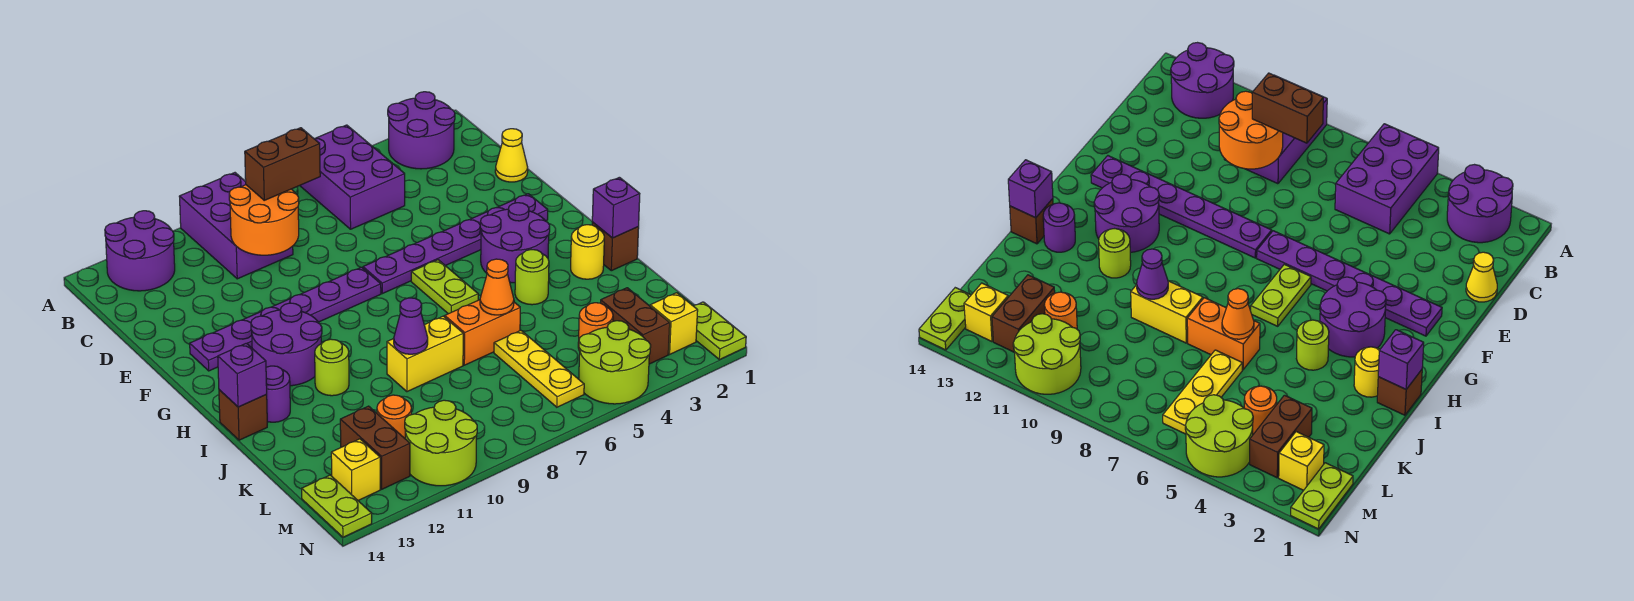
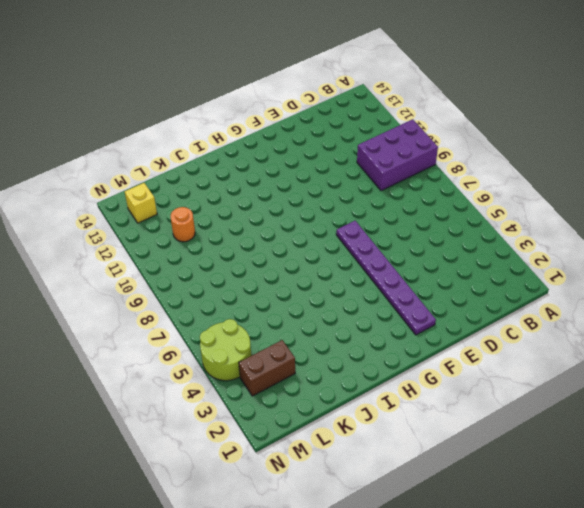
none -> purple 2x2 round brick [388,92,455,169]
none -> purple 2x3 brick [300,125,405,229]
none -> purple 2x2 round brick [105,211,175,291]
none -> yellow 1x1 cone [495,129,528,182]

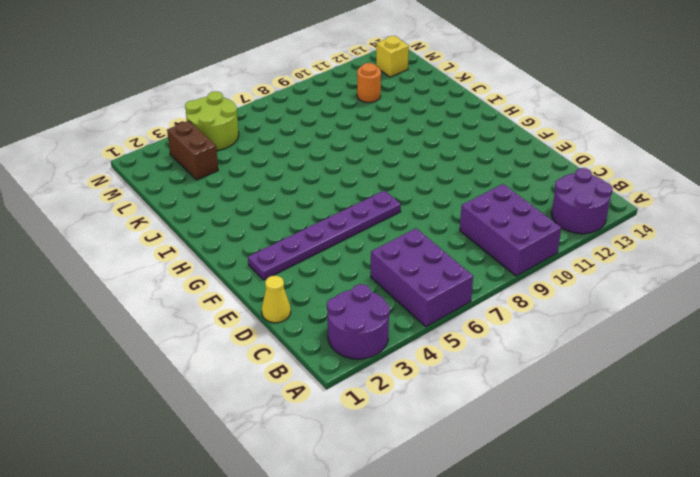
none -> purple 1x6 plate [190,267,381,371]
none -> purple 2x2 round brick [480,203,550,283]
none -> lime 1x2 plate [411,260,478,314]
none -> purple 2x2 round brick [251,303,322,386]

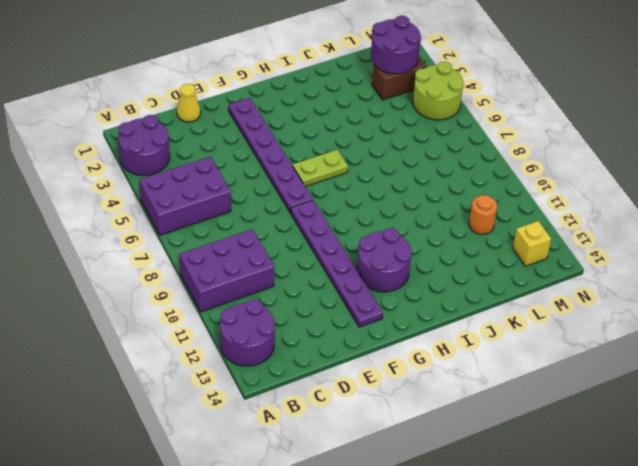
purple 2x2 round brick [371,16,421,74] -> purple 2x2 round brick moved to [480,203,550,283]
none -> brown 1x1 brick [592,222,639,271]
none -> yellow 1x1 round brick [571,225,604,279]
none -> lime 1x1 round brick [515,250,549,305]
none -> lime 1x1 round brick [315,339,349,396]

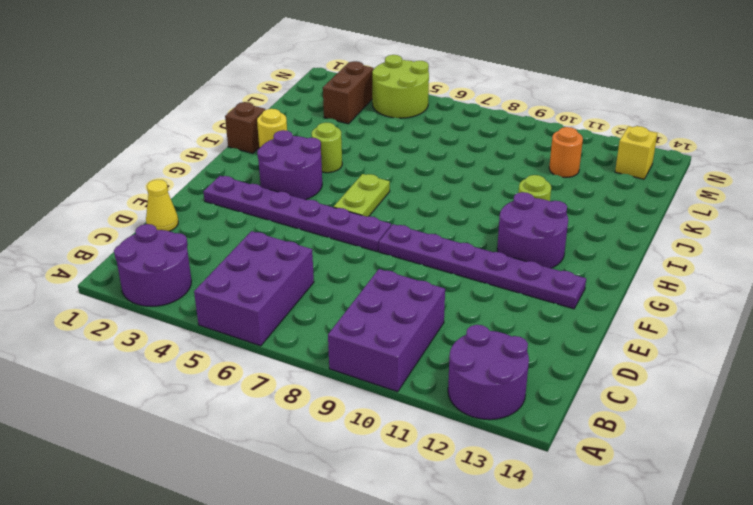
none -> purple 1x1 round brick [266,366,290,422]
none -> brown 1x1 brick [219,390,267,440]
none -> orange 1x2 brick [445,300,520,365]
none -> yellow 1x2 brick [387,316,463,392]

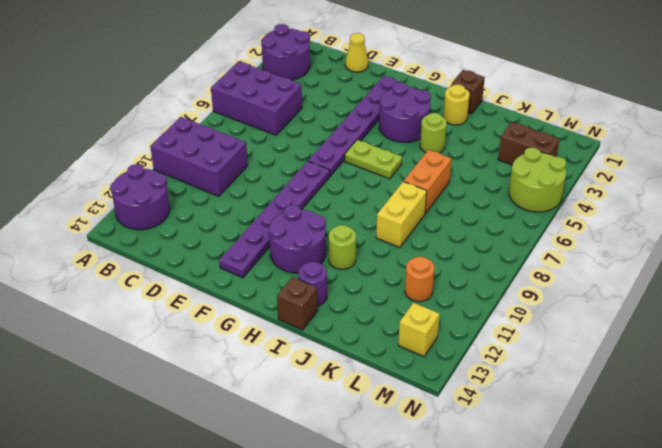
none -> yellow 1x3 plate [494,331,584,407]
none -> orange 1x1 round brick [578,303,613,351]
none -> brown 1x2 brick [340,406,410,489]
none -> lime 1x2 plate [694,302,746,360]

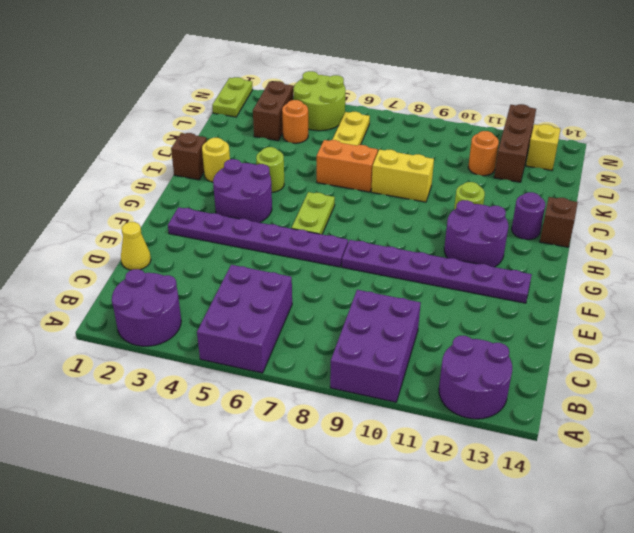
brown 1x3 brick [494,104,536,182] -> brown 1x2 brick [340,406,410,489]
none -> yellow 1x1 brick [650,293,698,354]
none -> lime 2x2 round brick [405,400,477,486]
none -> lime 1x2 plate [302,475,372,537]
none -> orange 2x2 round brick [229,185,299,255]

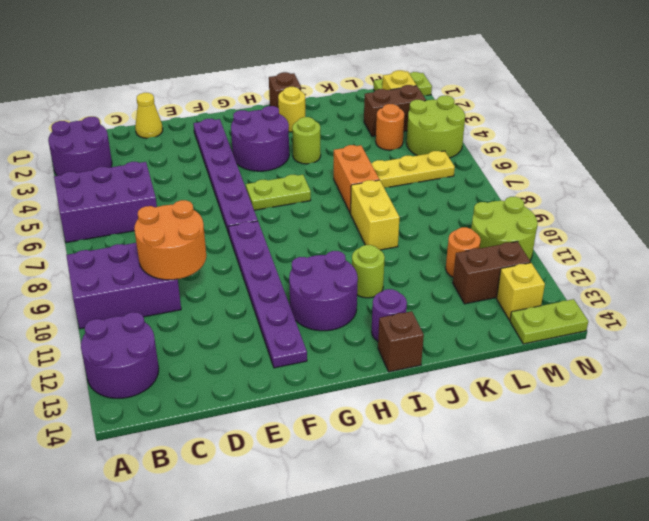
none -> purple 1x1 brick [592,177,640,238]
none -> purple 1x1 brick [218,343,267,407]
none -> orange 1x1 cone [480,259,514,315]
none -> purple 1x1 cone [394,298,428,354]

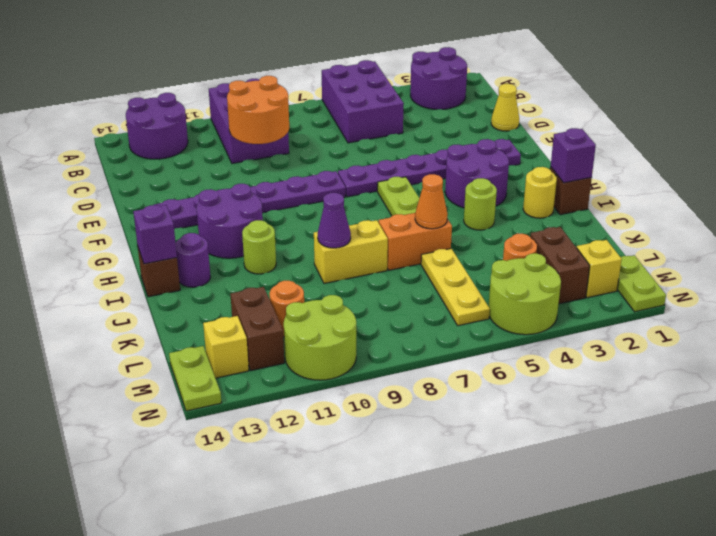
none -> brown 1x2 brick [245,128,320,200]

